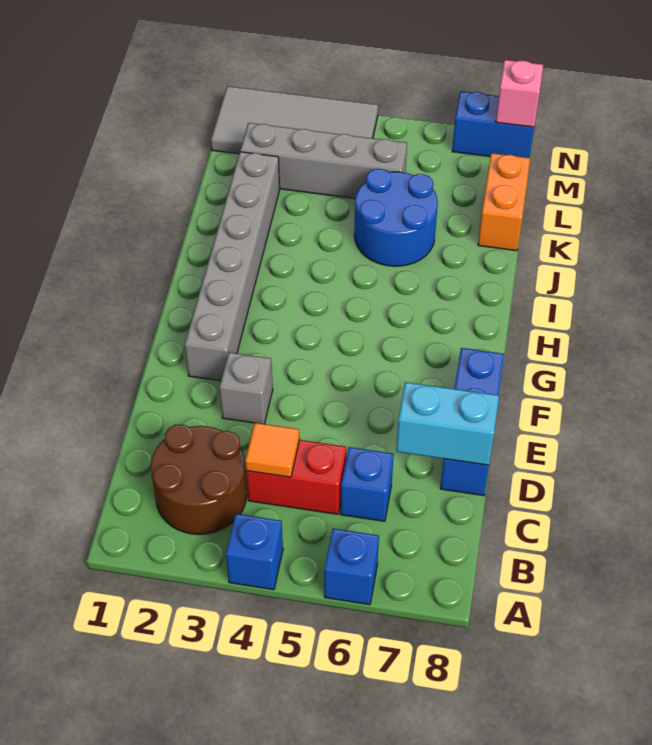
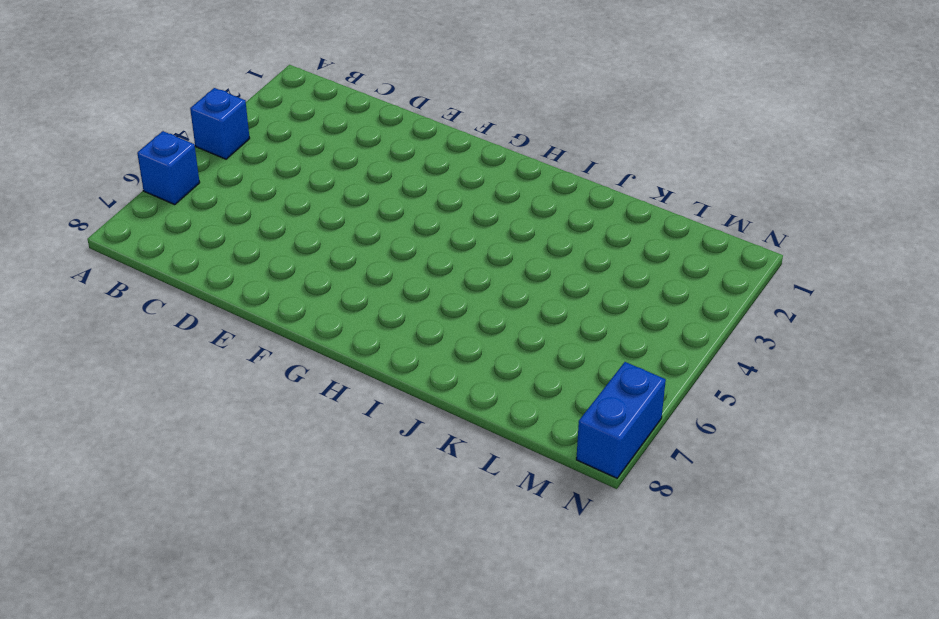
none -> brown 2x2 round brick [151,424,247,534]
none -> red 1x2 brick [246,440,346,514]
none -> blue 1x1 brick [341,447,394,521]

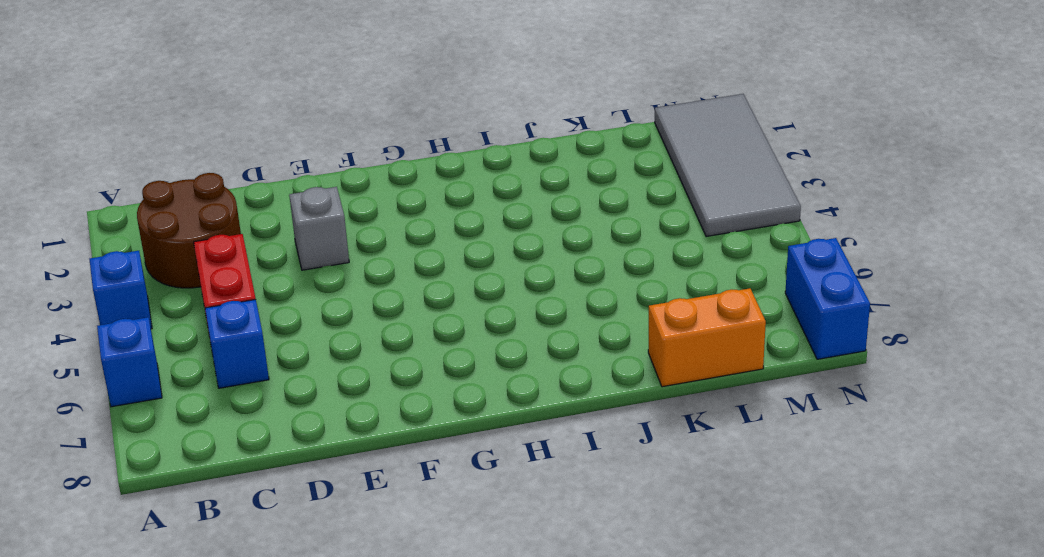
none -> blue 1x3 brick [440,348,504,496]
none -> grey 1x6 brick [185,152,280,381]
none -> blue 2x2 round brick [354,169,438,266]

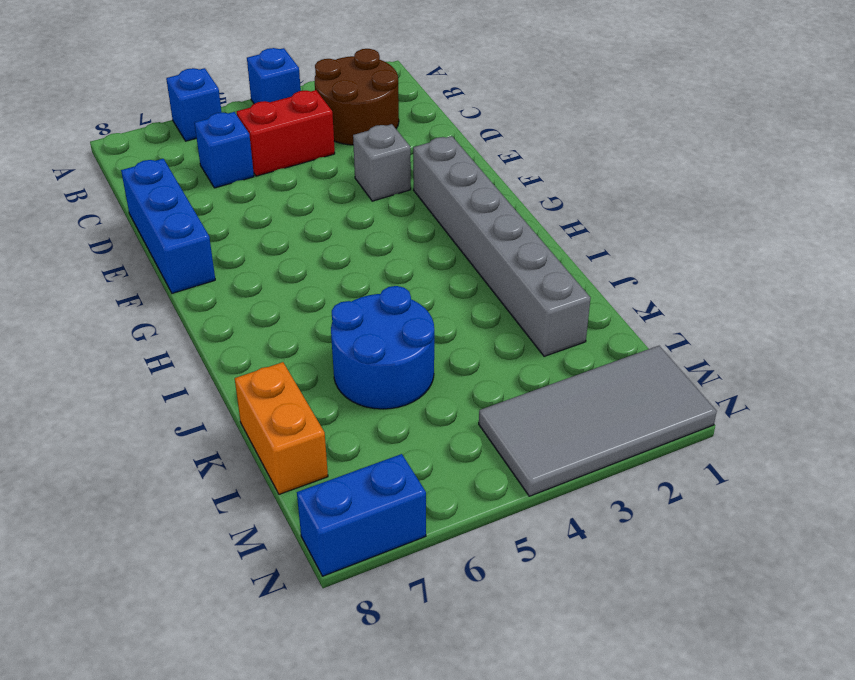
none -> grey 1x4 brick [240,123,407,199]
none -> orange 1x1 tile [245,423,300,477]
none -> cyan 1x2 brick [396,382,499,465]

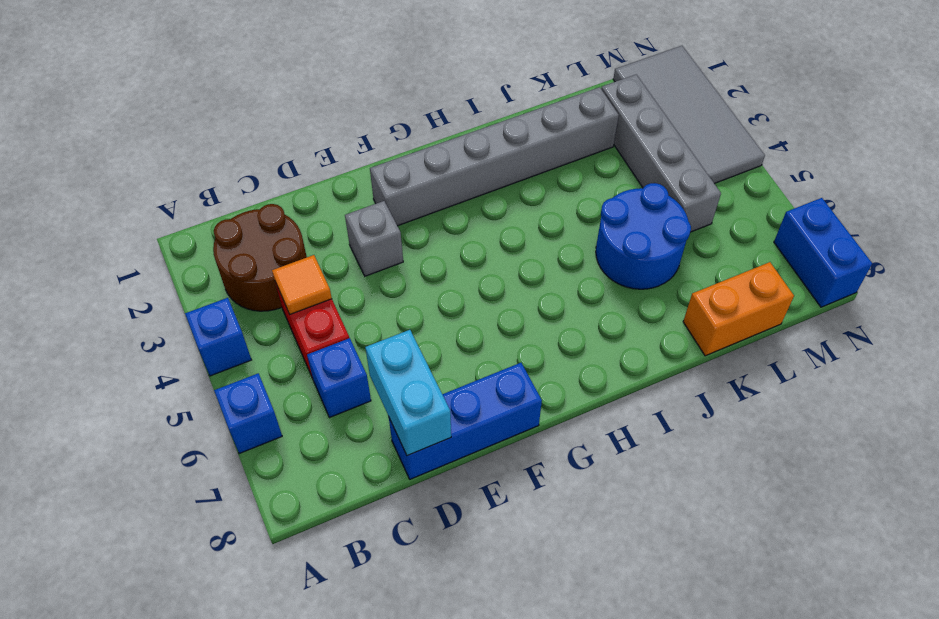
none -> pink 1x1 brick [496,60,543,127]

